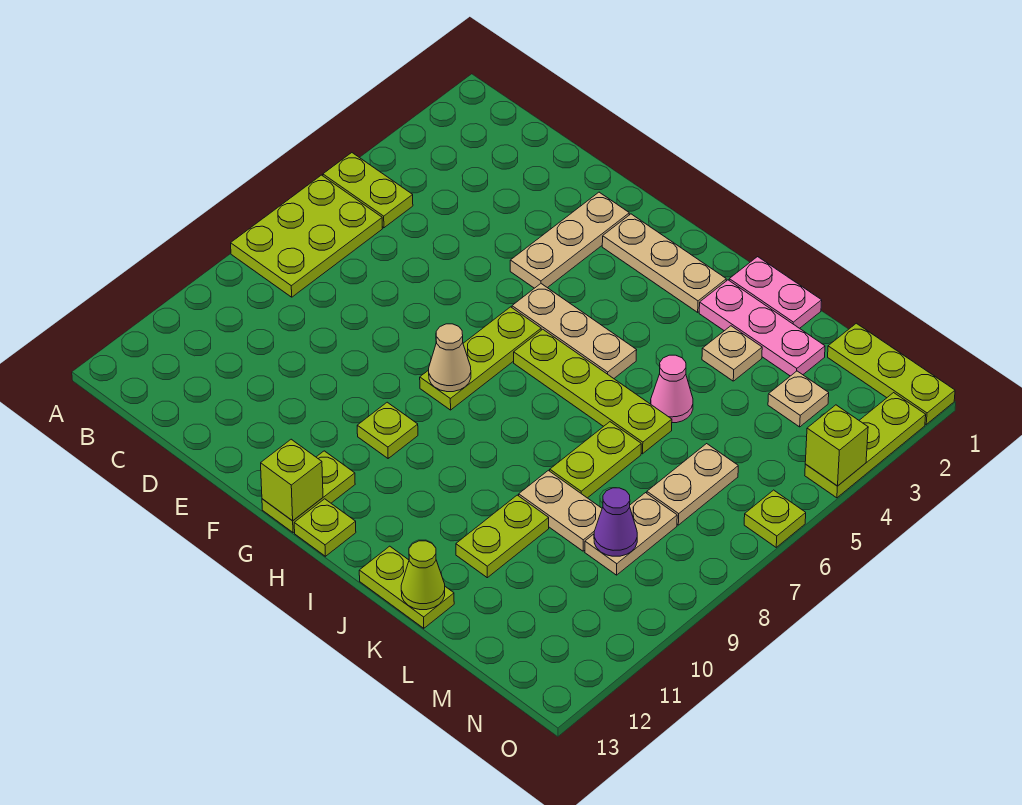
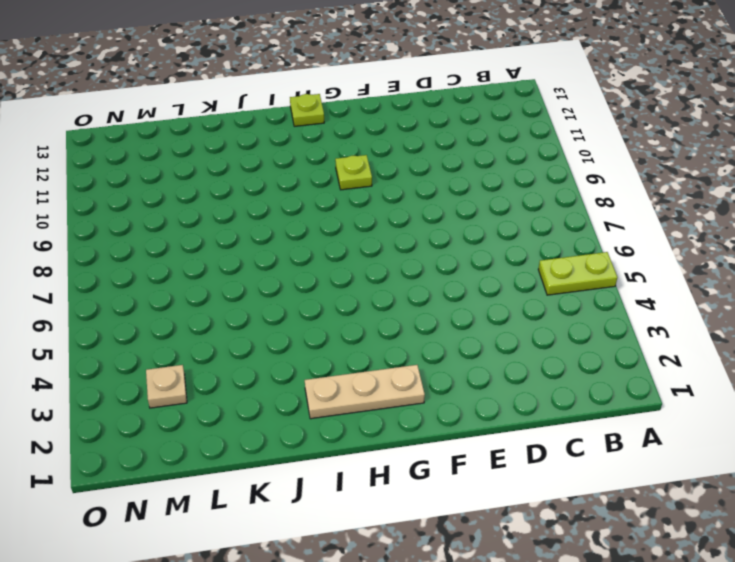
none -> lime 2x3 plate [231,175,382,297]
none -> tan 1x3 plate [510,192,629,288]
none -> tan 1x3 plate [512,284,637,378]

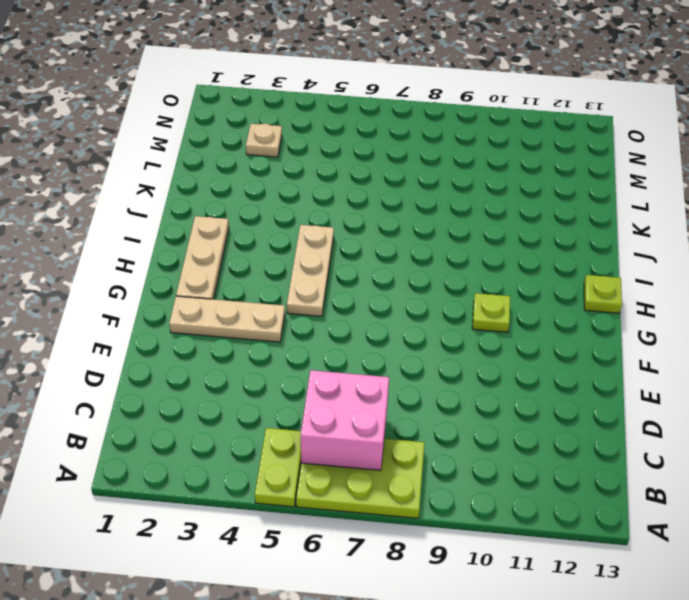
pink 2x2 brick [301,370,389,470] -> none
none -> lime 1x3 plate [420,307,541,410]
none -> lime 1x2 plate [262,451,355,533]
none -> lime 1x4 plate [514,329,672,454]

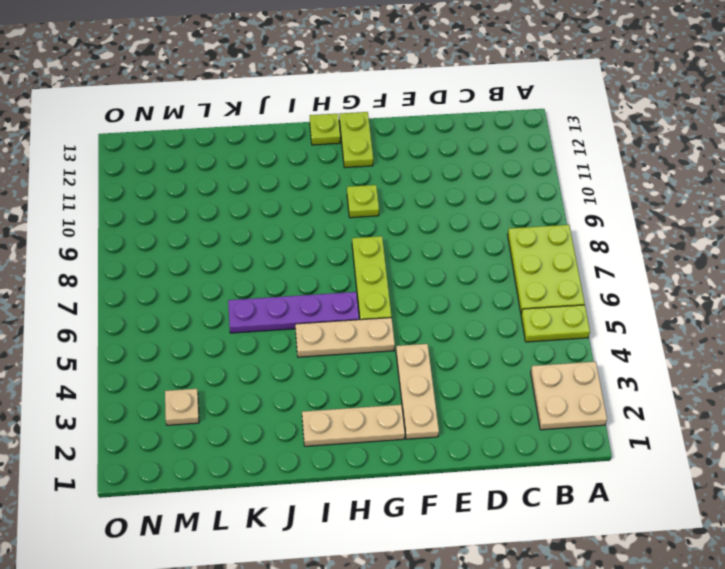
tan 2x2 plate [531,362,607,430] -> none
purple 1x4 plate [228,292,359,333] -> lime 1x4 plate [514,329,672,454]
none -> pink 1x2 plate [729,257,822,328]
none -> pink 1x3 plate [699,280,825,376]
none -> lime 1x2 plate [359,546,454,628]

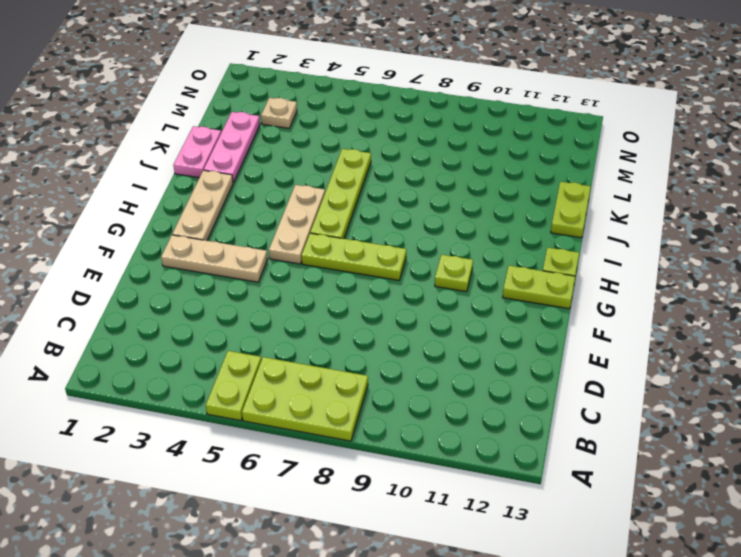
none -> tan 1x1 plate [702,326,762,381]
none -> pink 1x1 cone [651,355,693,423]
none -> lime 1x2 plate [550,422,641,498]

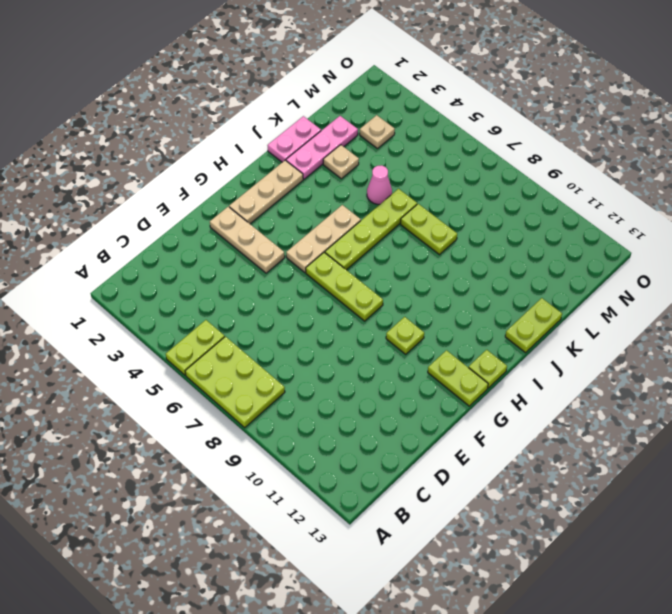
none -> tan 1x2 plate [519,470,602,551]
none -> lime 1x2 plate [456,495,549,578]
none -> lime 1x3 plate [828,323,955,424]

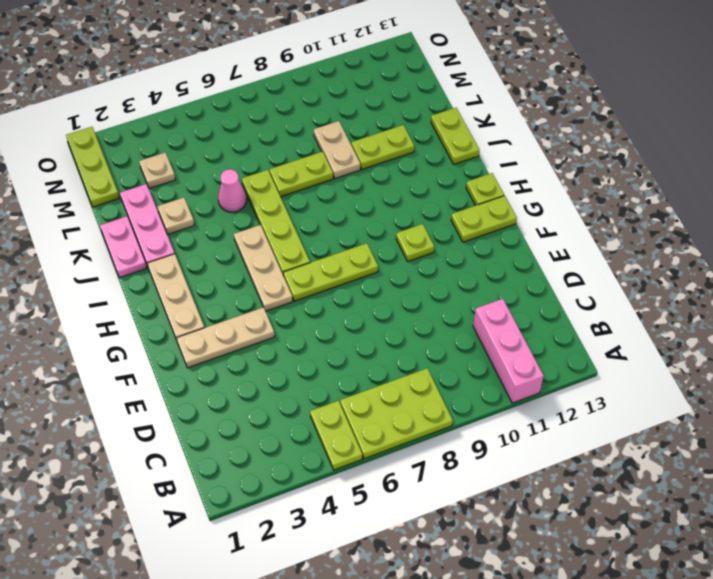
pink 1x3 brick [473,299,544,403] -> none
none -> tan 1x2 plate [647,444,738,525]
none -> tan 1x2 plate [585,493,677,575]
none -> lime 1x3 plate [805,393,926,498]

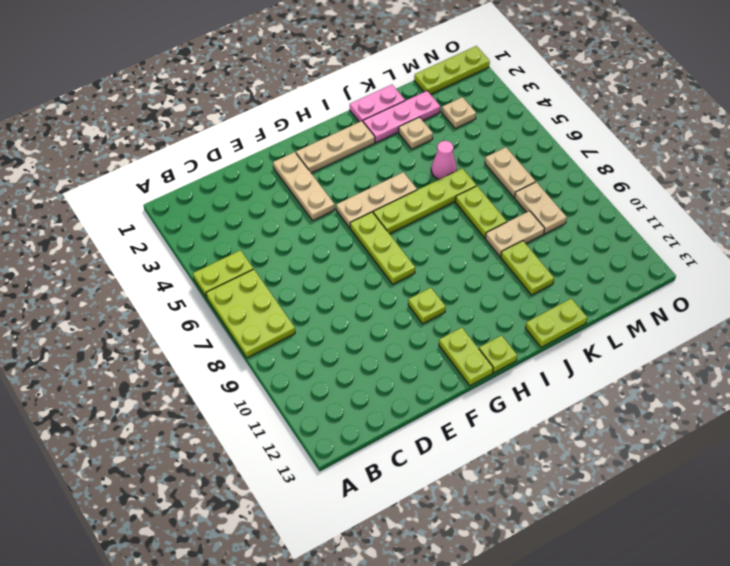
none -> lime 1x3 plate [805,393,926,498]
none -> lime 1x1 plate [744,490,806,547]
none -> tan 1x1 cone [429,324,471,392]

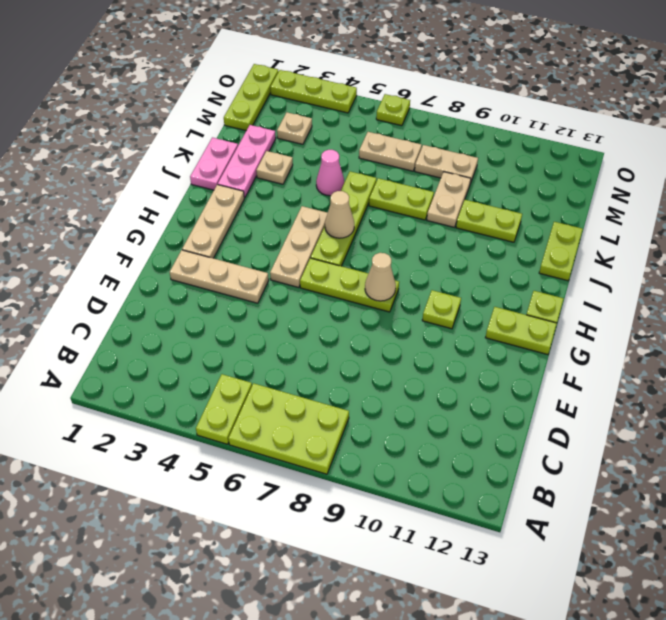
tan 1x1 cone [325,191,354,238] -> none
none -> lime 1x1 brick [261,439,323,521]
none -> lime 1x1 cone [401,541,445,610]
none -> purple 1x1 cone [594,488,637,556]

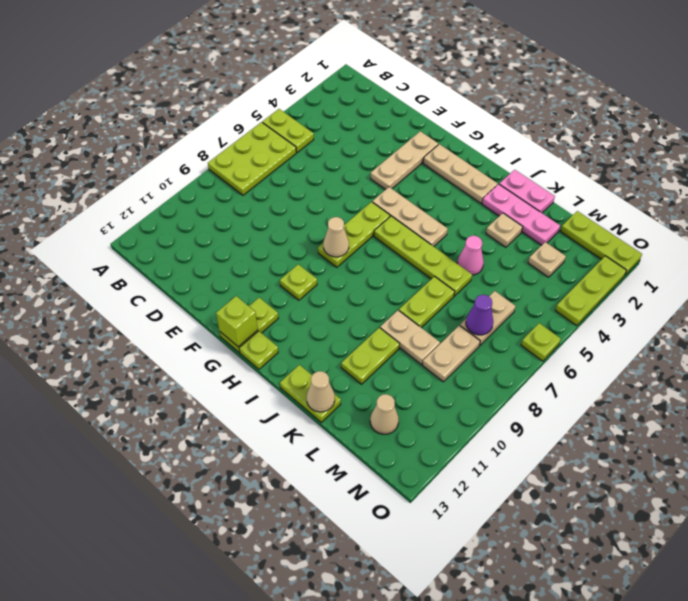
tan 1x1 cone [307,371,335,412] -> lime 1x1 cone [401,541,445,610]
purple 1x1 cone [466,295,493,335] -> purple 1x1 cone moved to [594,488,637,556]
tan 1x1 cone [370,394,399,434] -> none
none -> lime 1x1 brick [805,405,868,486]

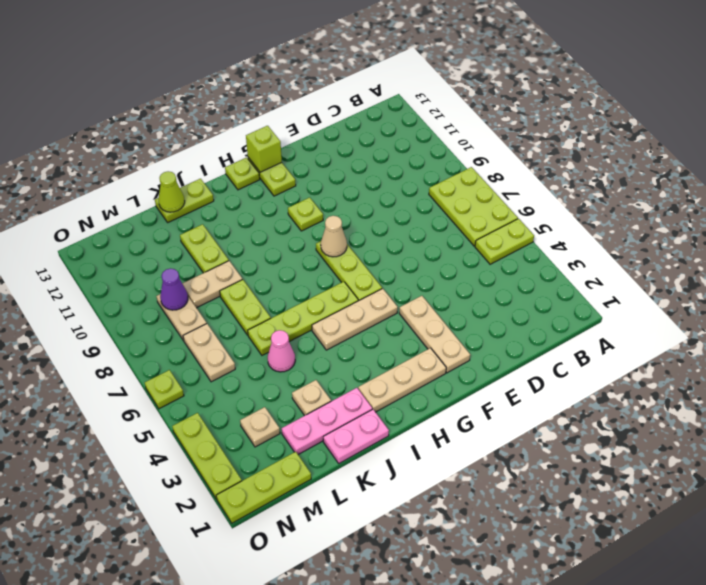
none -> lime 1x1 brick [805,405,868,486]

